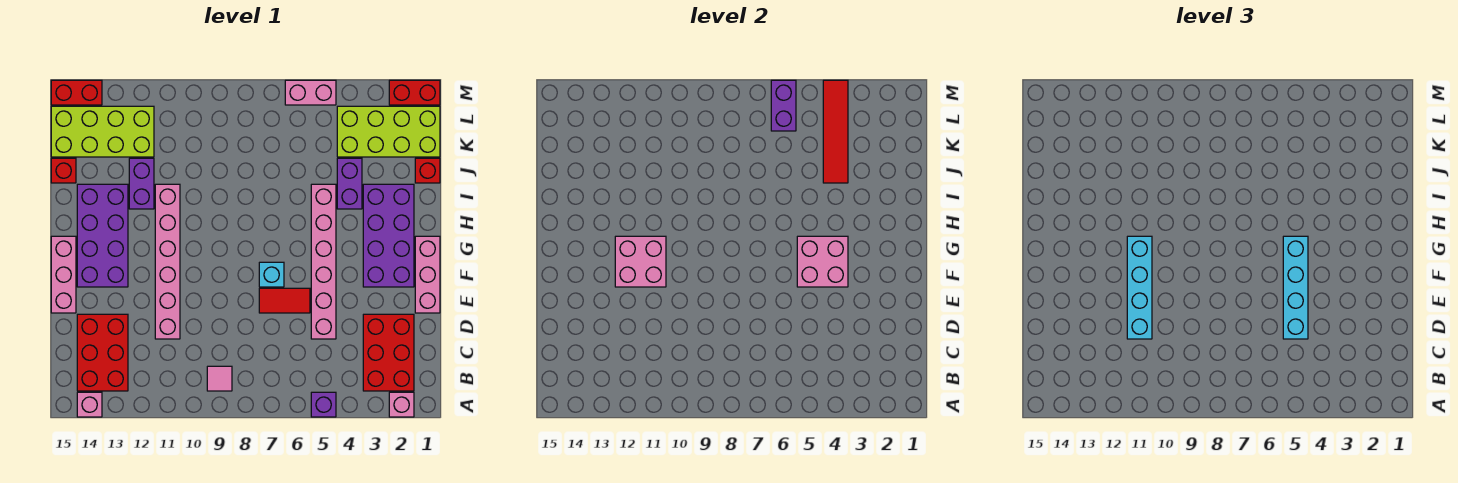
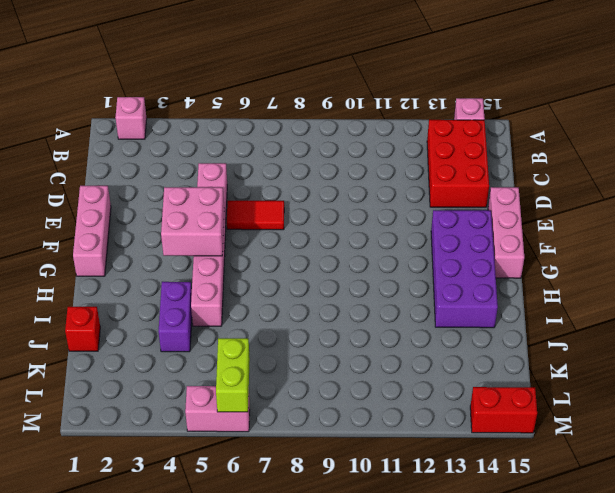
lime 1x2 brick [216,338,250,412] -> purple 1x2 brick [771,80,796,131]
none -> purple 1x1 brick [311,392,336,417]
none -> red 2x3 brick [363,314,414,391]
none -> pink 1x1 tile [207,366,232,391]

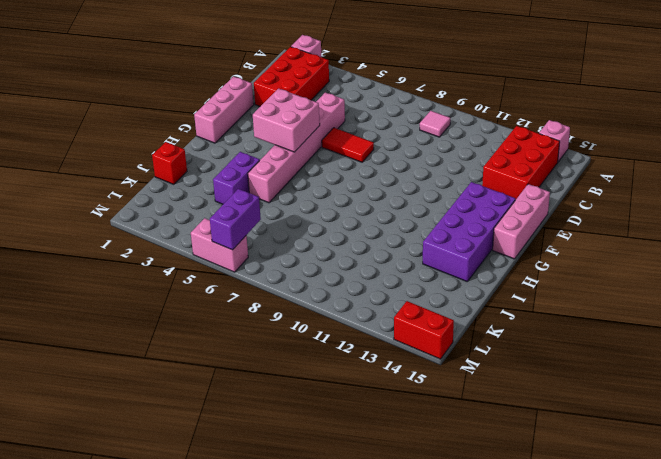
none -> purple 1x1 brick [311,392,336,417]
none -> pink 1x6 brick [155,184,180,339]
none -> purple 2x4 brick [363,184,414,287]

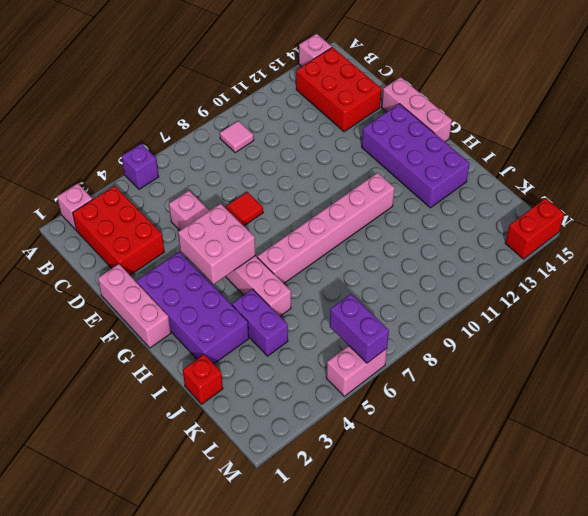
pink 1x6 brick [257,173,395,283] -> pink 1x6 brick turned to [155,184,180,339]
none -> cyan 1x1 brick [259,262,284,287]
none -> purple 1x2 brick [129,158,154,209]
none -> red 1x1 brick [51,158,76,183]

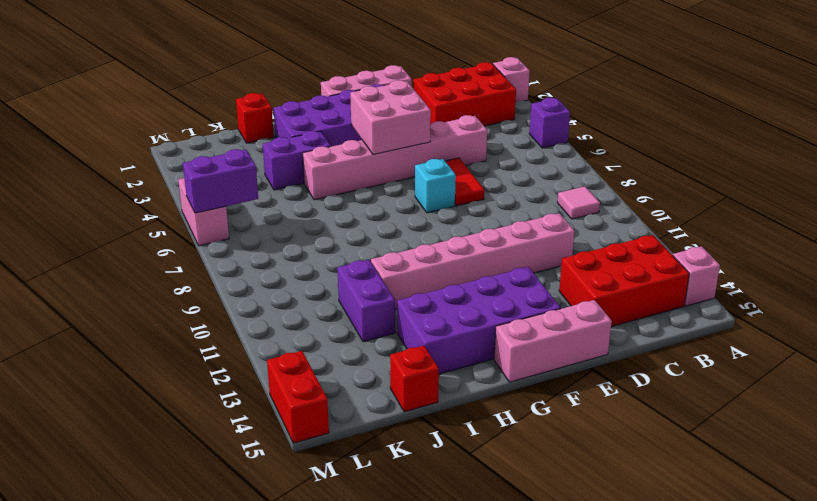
purple 1x2 brick [337,260,395,342] -> purple 1x2 brick turned to [129,158,154,209]
none -> lime 2x4 brick [337,106,440,157]
none -> lime 2x4 brick [51,106,154,157]
none -> red 1x2 brick [389,80,440,105]

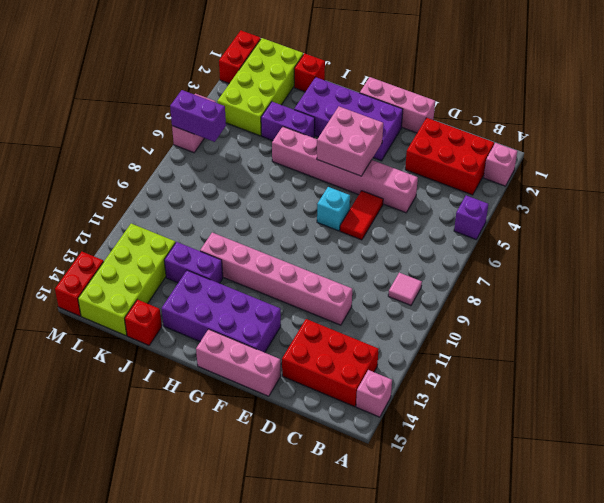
none -> pink 2x2 brick [615,236,666,287]
none -> red 1x4 tile [823,80,848,183]
none -> cyan 1x4 brick [1283,236,1308,339]

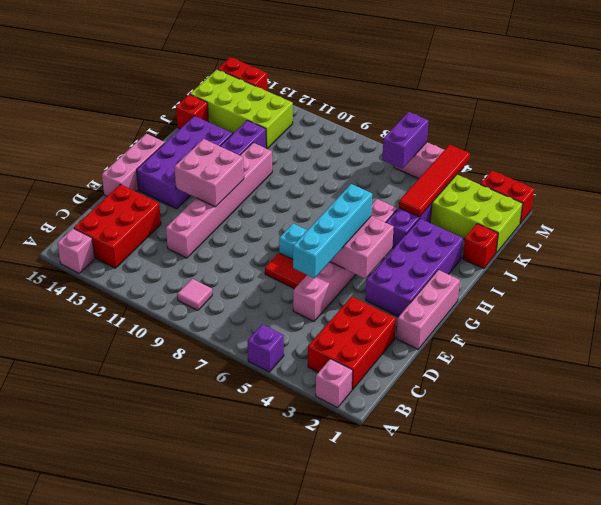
none -> cyan 1x4 brick [1127,236,1152,339]

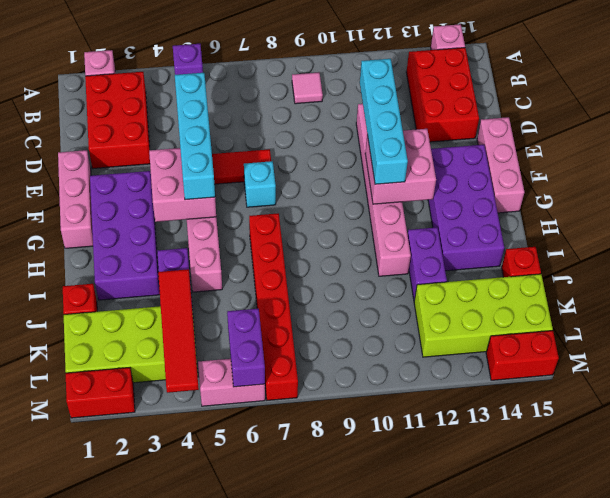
red 1x6 brick [249,213,298,400] -> none

